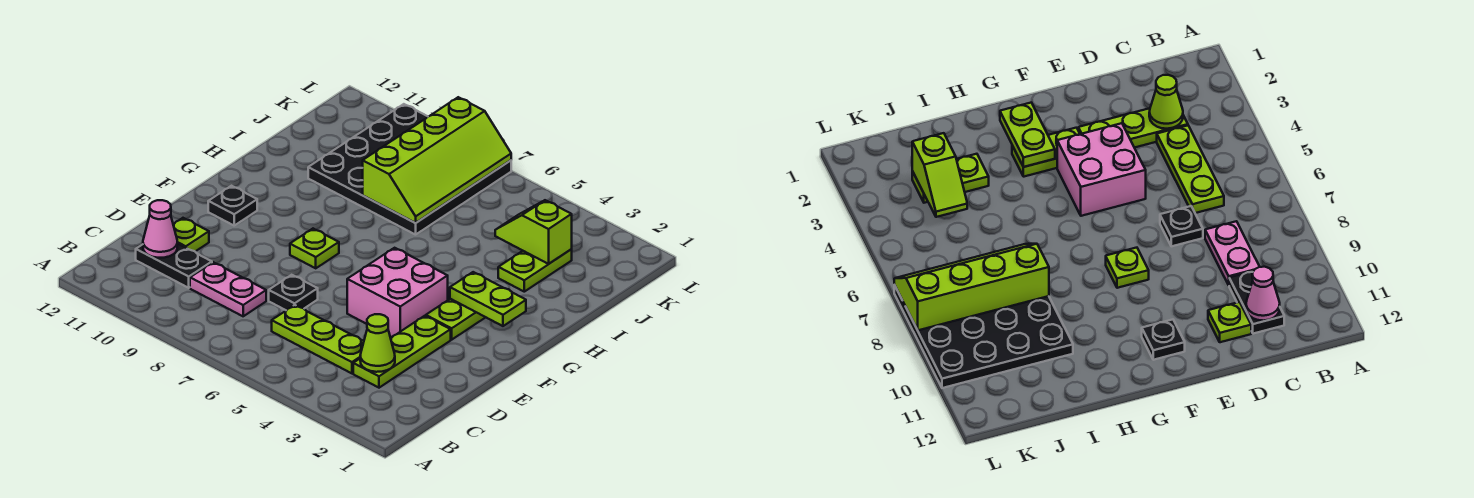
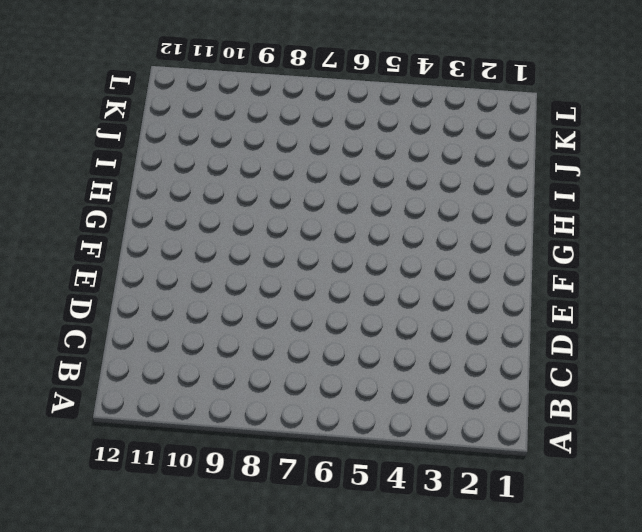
none -> lime 1x3 plate [353,316,451,388]
none -> lime 1x3 plate [272,305,364,373]
none -> pink 1x2 plate [190,262,266,316]

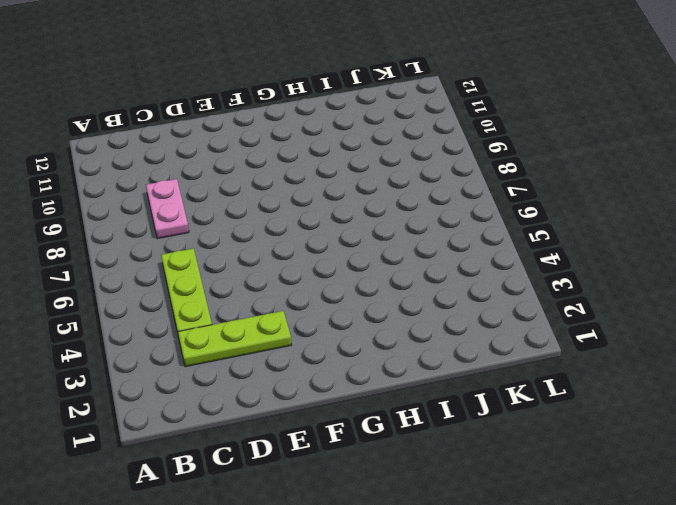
none -> black 1x2 plate [136,243,212,288]
none -> black 1x1 plate [269,275,318,310]
none -> lime 1x1 plate [173,218,209,251]

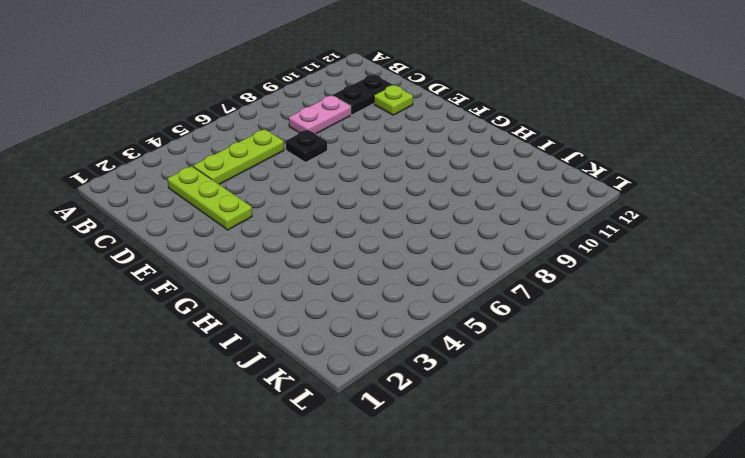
none -> pink 2x2 brick [347,248,448,337]
none -> lime 1x2 plate [426,299,486,340]
none -> lime 1x1 plate [290,229,339,268]

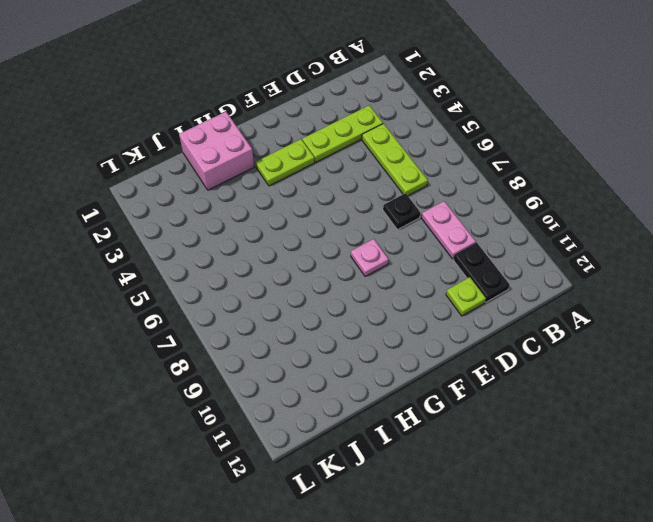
pink 1x1 plate [351,239,389,276] -> lime 1x1 plate [290,229,339,268]
pink 2x2 brick [179,112,254,190] -> pink 2x2 brick moved to [347,248,448,337]
none -> black 1x1 plate [208,186,257,225]
none -> lime 1x2 plate [498,249,572,292]
none -> black 4x4 plate [308,104,511,235]

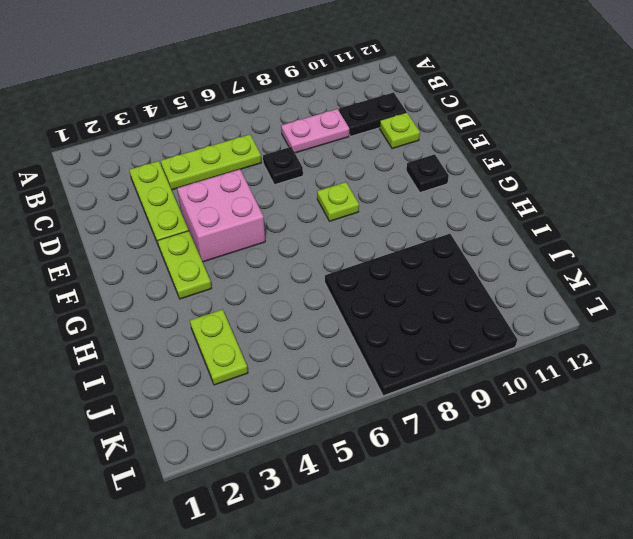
none -> lime 1x1 cone [360,314,395,372]
none -> pink 1x1 cone [143,200,177,258]
none -> lime 1x2 plate [450,272,526,326]

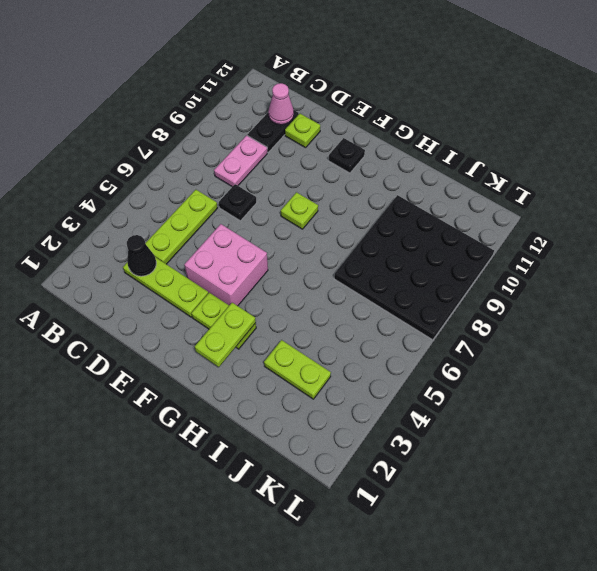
black 1x1 cone [127,235,156,276] -> lime 1x1 cone [360,314,395,372]
none -> lime 2x4 slope [363,97,511,223]
none -> lime 1x2 slope [495,200,572,264]

